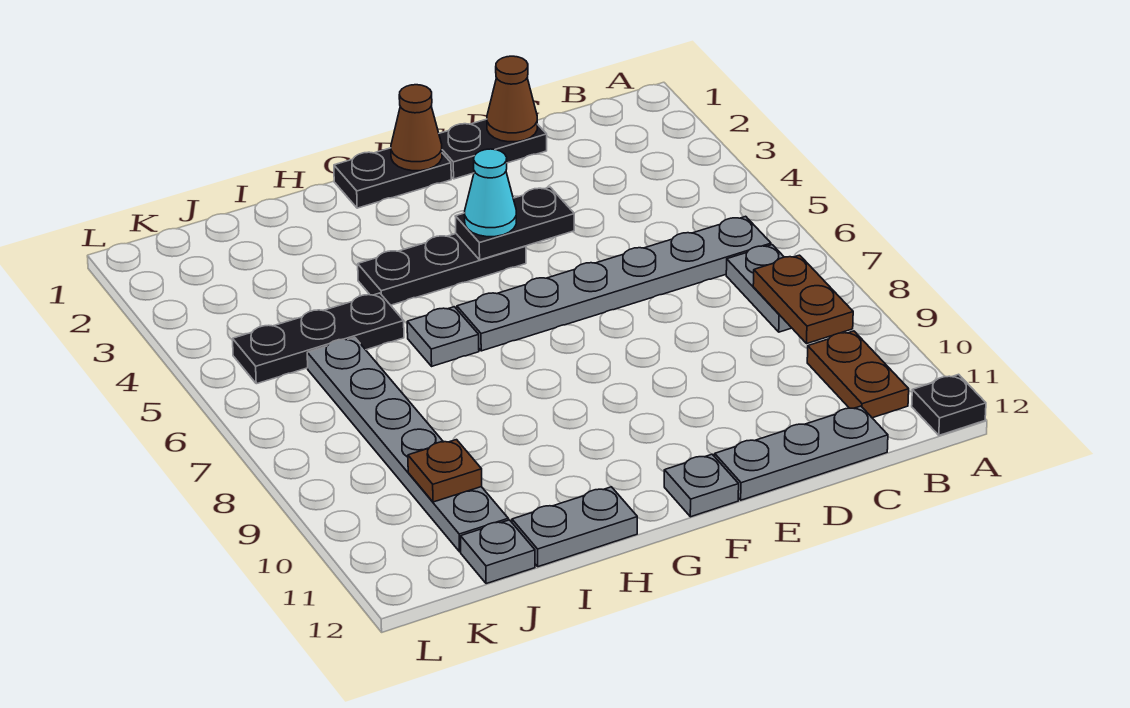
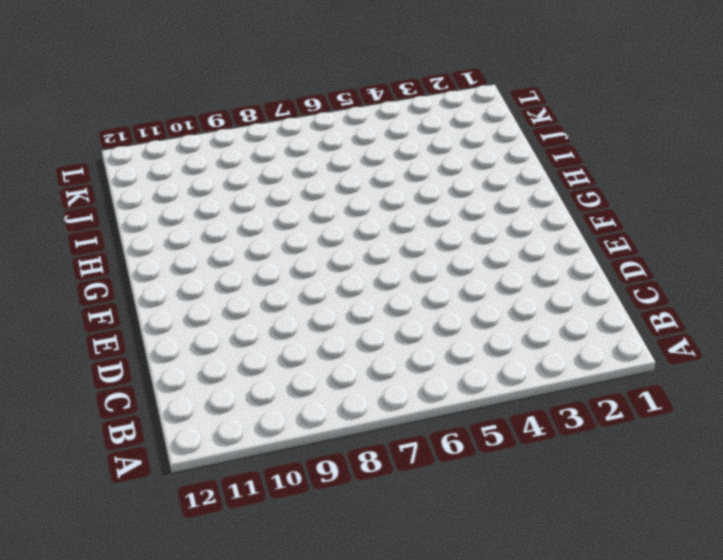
none -> black 1x1 plate [912,374,986,435]
none -> grey 1x6 plate [457,216,771,351]
none -> grey 1x2 plate [726,245,791,332]

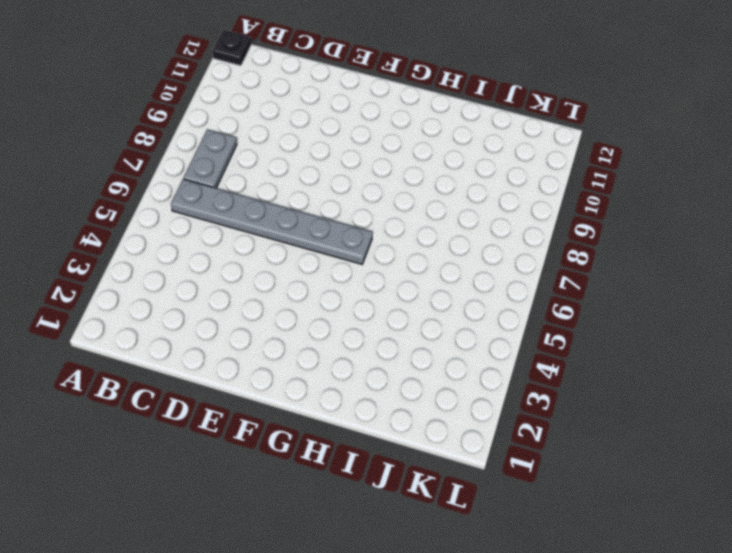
none -> brown 1x2 plate [807,331,909,418]
none -> grey 1x3 plate [715,406,888,500]
none -> black 1x2 plate [439,119,547,179]

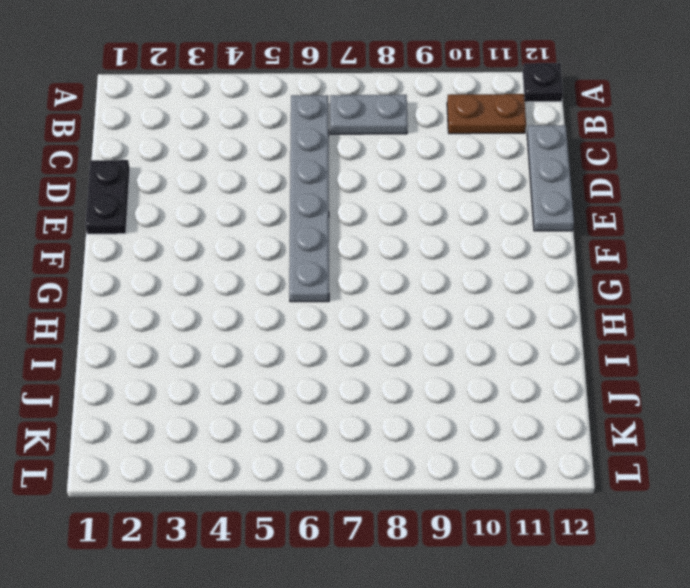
none -> black 1x2 plate [334,148,451,208]
none -> black 1x3 plate [358,234,526,305]
none -> grey 1x1 plate [664,454,739,517]

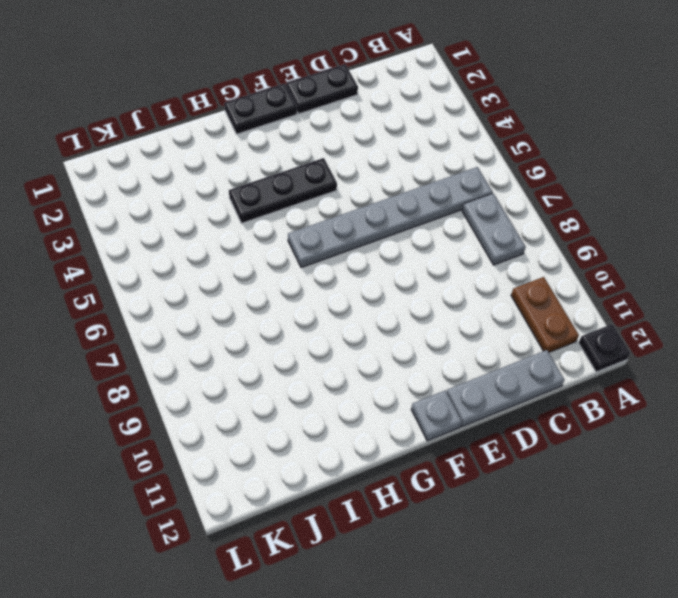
none -> grey 1x1 plate [407,307,479,366]
none -> grey 1x2 plate [512,487,637,567]
none -> black 1x3 plate [233,293,404,384]

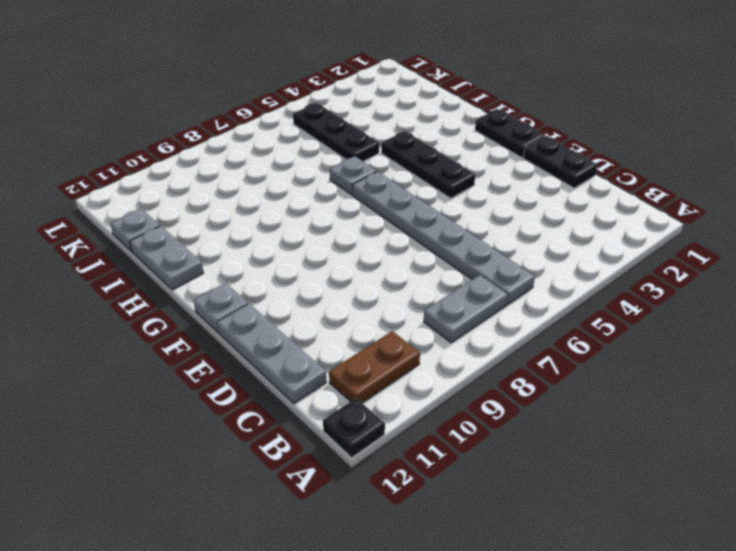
none -> grey 1x6 plate [307,338,508,552]
none -> brown 1x2 plate [753,255,853,343]
none -> brown 1x1 cone [487,56,537,142]

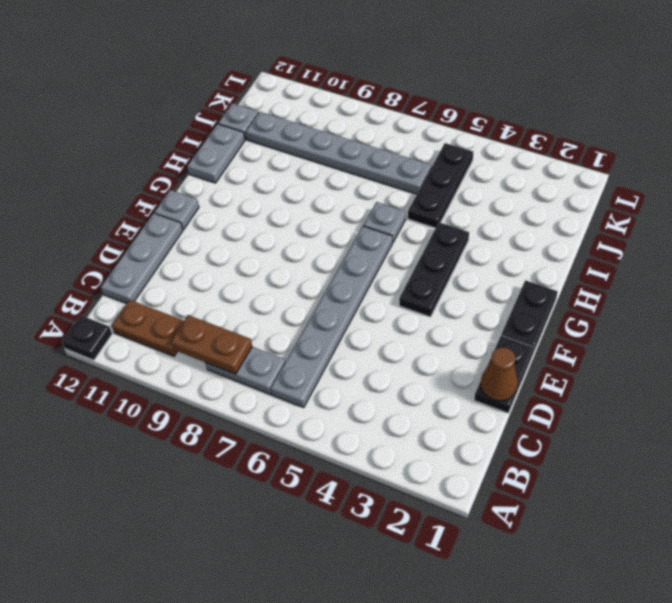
none -> black 1x2 plate [455,187,574,260]
none -> brown 1x1 cone [391,85,442,171]
none -> brown 1x1 plate [408,440,482,502]

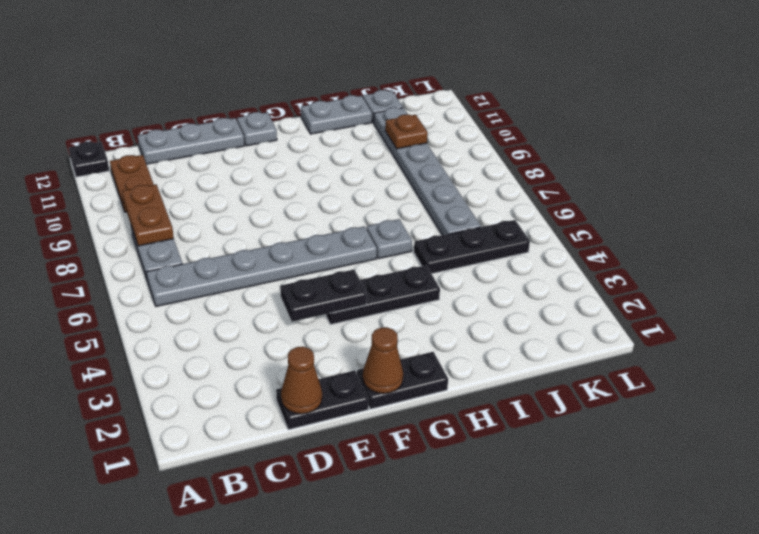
none -> cyan 1x1 cone [465,149,516,237]

